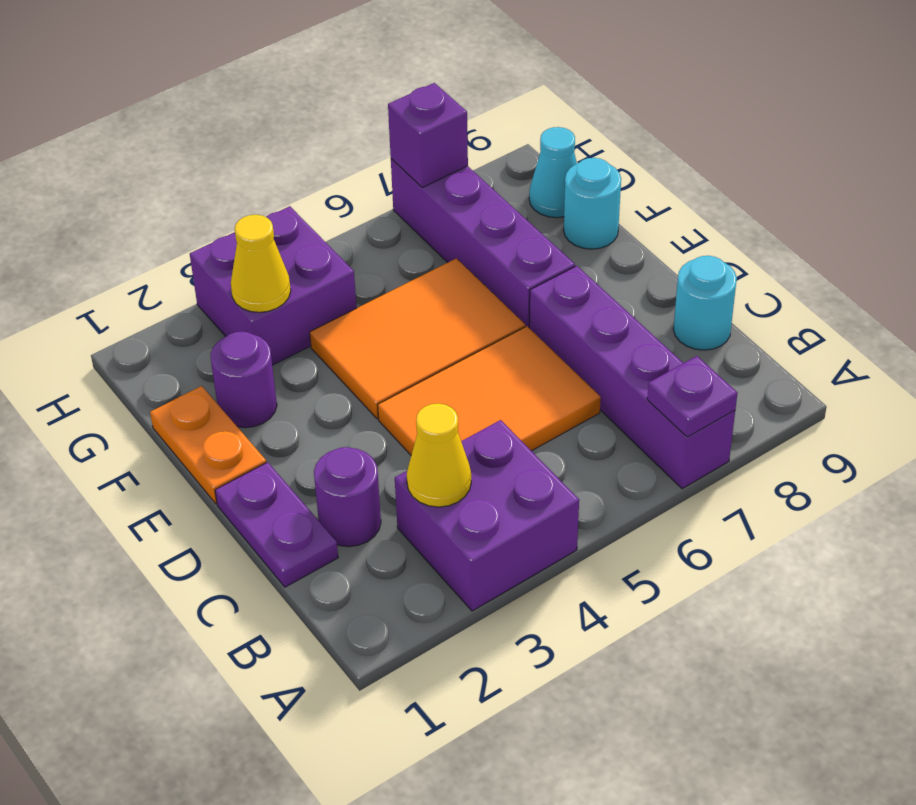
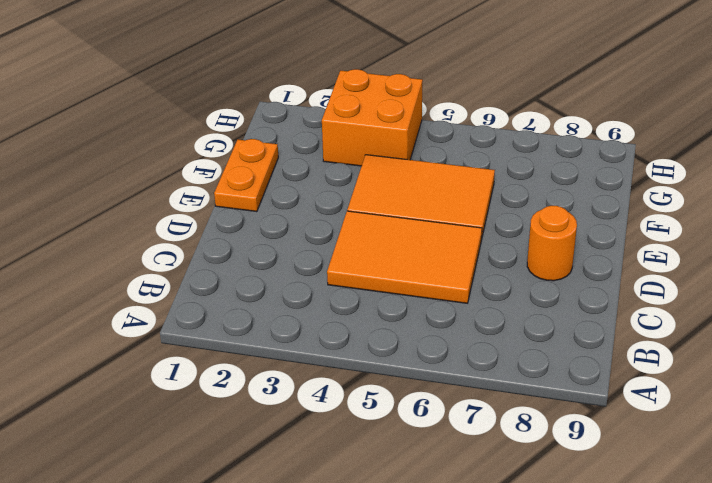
orange 1x1 round brick [527,206,577,281] -> none
orange 2x2 brick [322,69,423,166] -> purple 2x2 brick [190,206,357,365]
none -> purple 2x2 brick [395,420,579,611]
none -> purple 1x4 brick [529,266,735,489]
none -> purple 1x2 plate [215,462,338,587]

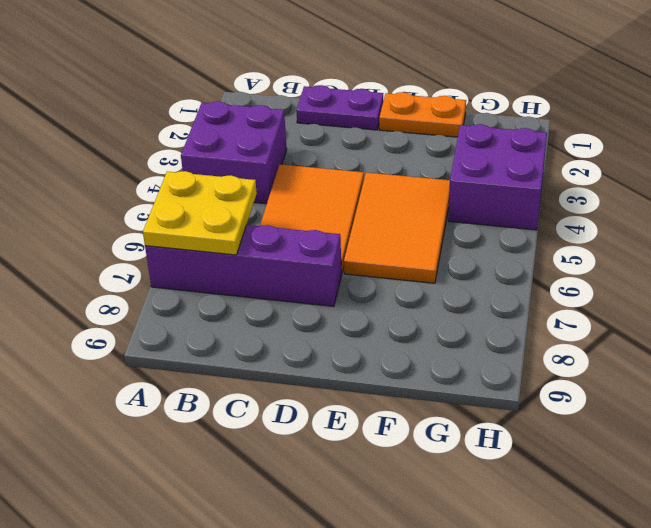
yellow 2x2 plate [143,171,257,255] -> purple 1x1 plate [647,356,737,437]
none -> purple 1x1 round brick [314,447,381,547]
none -> cyan 1x1 round brick [673,256,737,350]
none -> purple 1x4 brick [391,159,575,327]

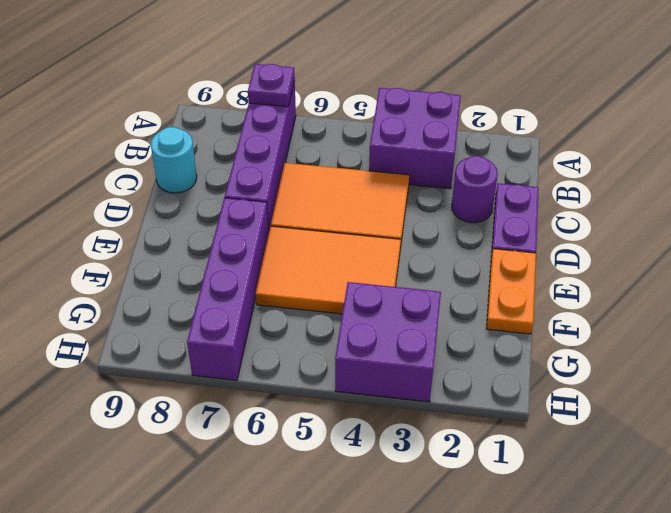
none -> purple 1x1 round brick [210,331,277,428]
none -> cyan 1x1 round brick [564,158,621,249]
none -> cyan 1x1 cone [529,127,577,218]

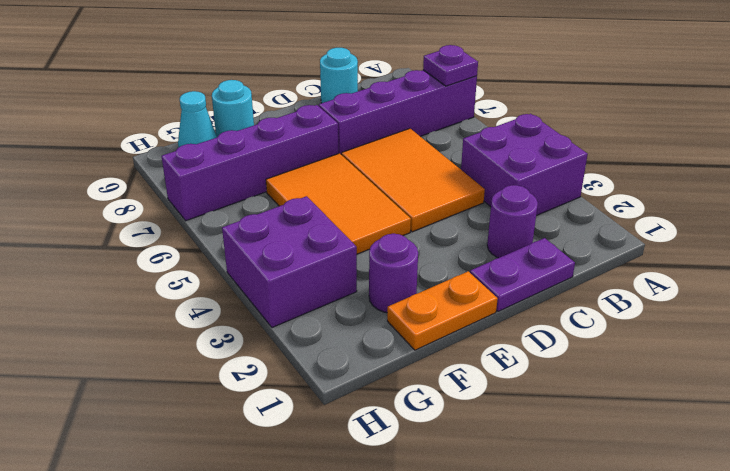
none -> yellow 1x1 cone [407,403,471,507]
none -> yellow 1x1 cone [231,215,291,312]
none -> purple 1x1 brick [388,83,468,187]

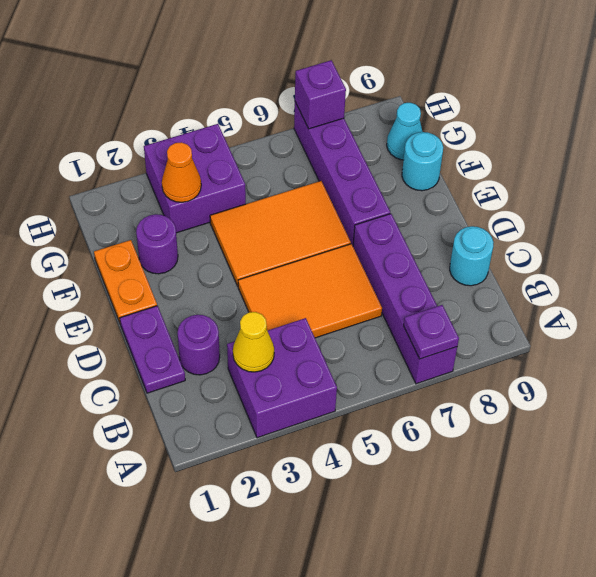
orange 1x1 cone [162,142,201,202] -> yellow 1x1 cone [231,215,291,312]

